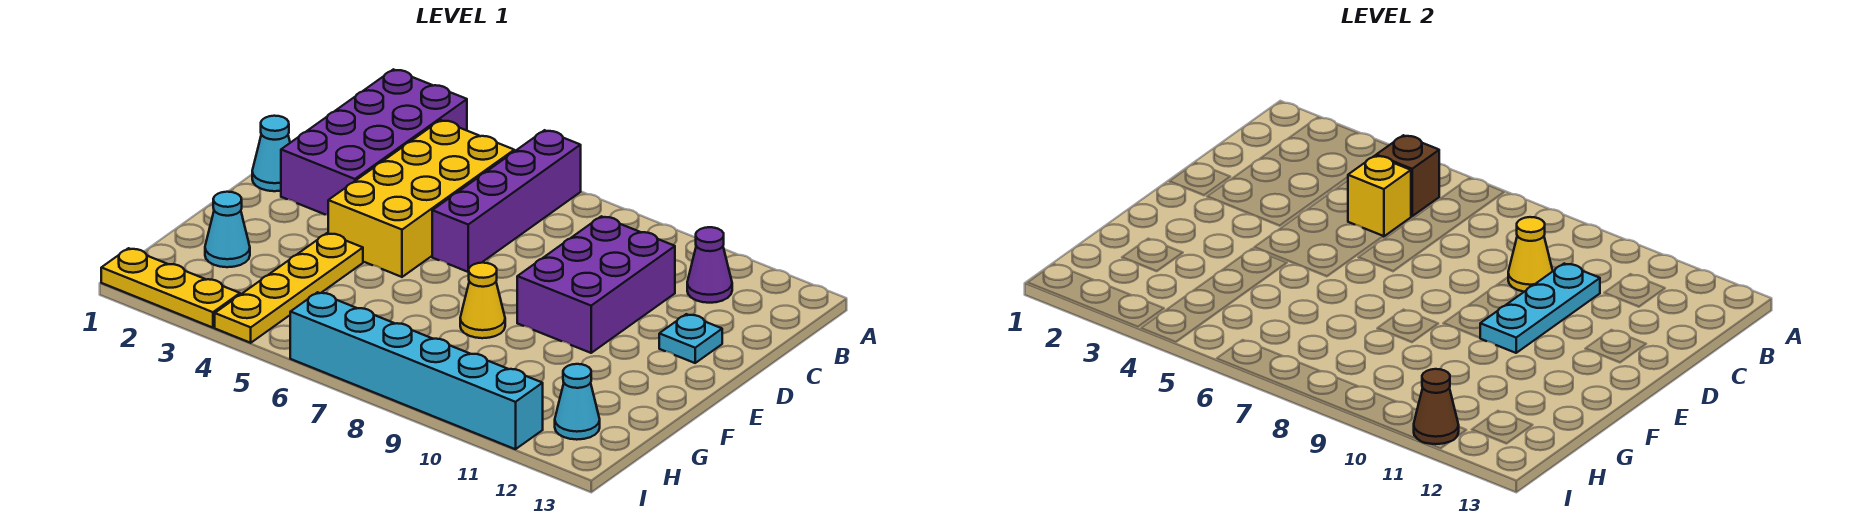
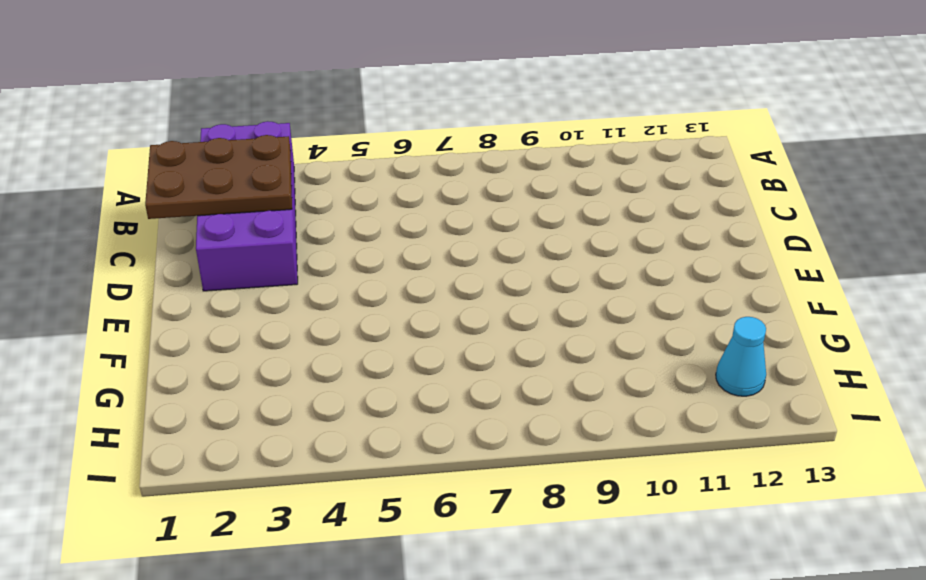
brown 2x3 plate [145,135,292,219] -> none
none -> purple 1x4 brick [432,130,581,272]
none -> yellow 2x4 brick [328,120,514,277]
none -> purple 1x1 cone [687,227,732,303]

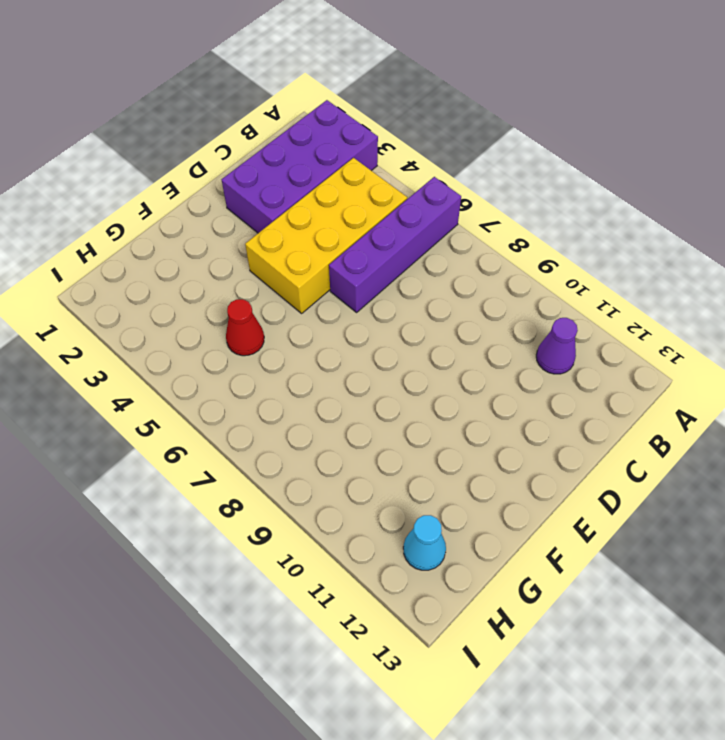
red 1x1 cone [226,299,264,356] -> none
none -> purple 2x3 brick [517,216,675,353]
none -> cyan 1x1 cone [252,116,290,191]
none -> cyan 1x1 plate [659,314,722,363]

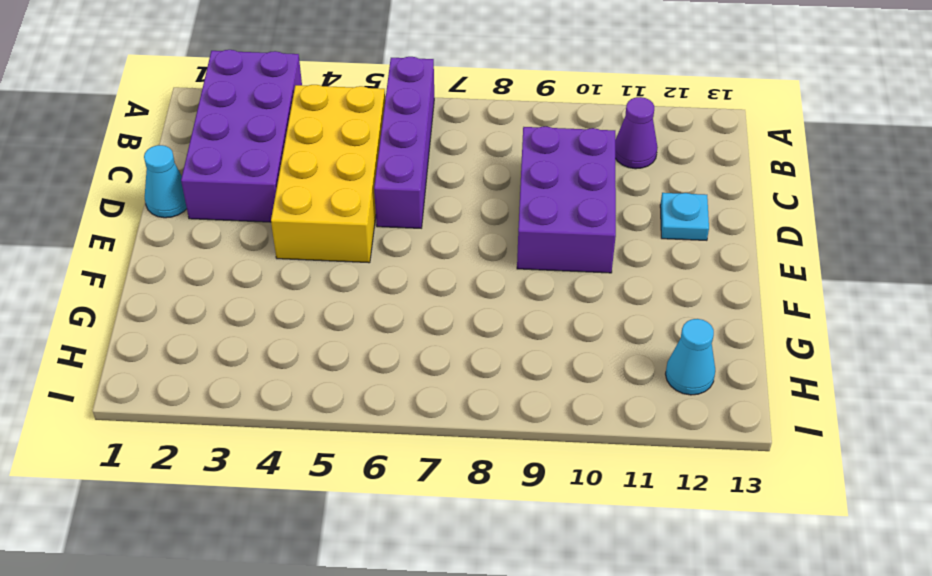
none -> yellow 1x4 plate [215,233,363,343]
none -> yellow 1x1 cone [460,263,505,338]
none -> cyan 1x1 cone [205,192,250,267]

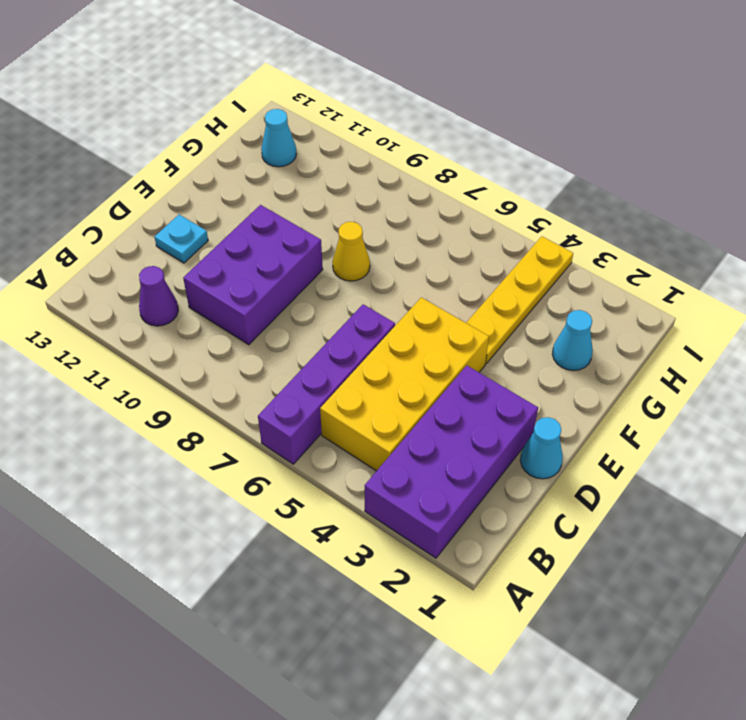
none -> yellow 1x3 plate [101,248,240,328]
none -> cyan 1x6 brick [290,292,543,449]
none -> brown 1x1 brick [1376,135,1439,216]

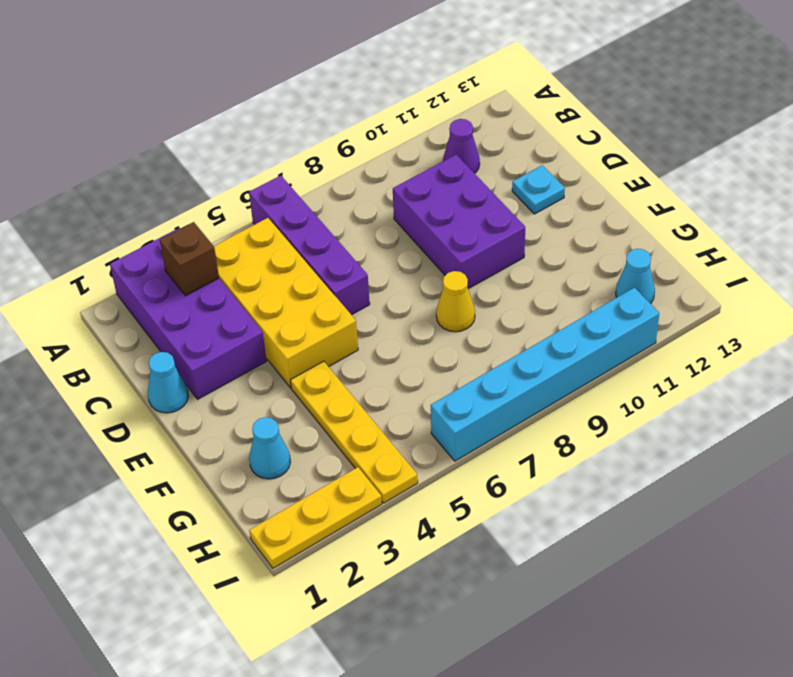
brown 1x1 brick [160,222,219,296] -> brown 1x1 brick moved to [1376,135,1439,216]
none -> yellow 1x1 brick [1348,156,1411,237]
none -> yellow 1x1 cone [1508,217,1553,292]
none -> cyan 1x3 plate [1480,264,1600,353]

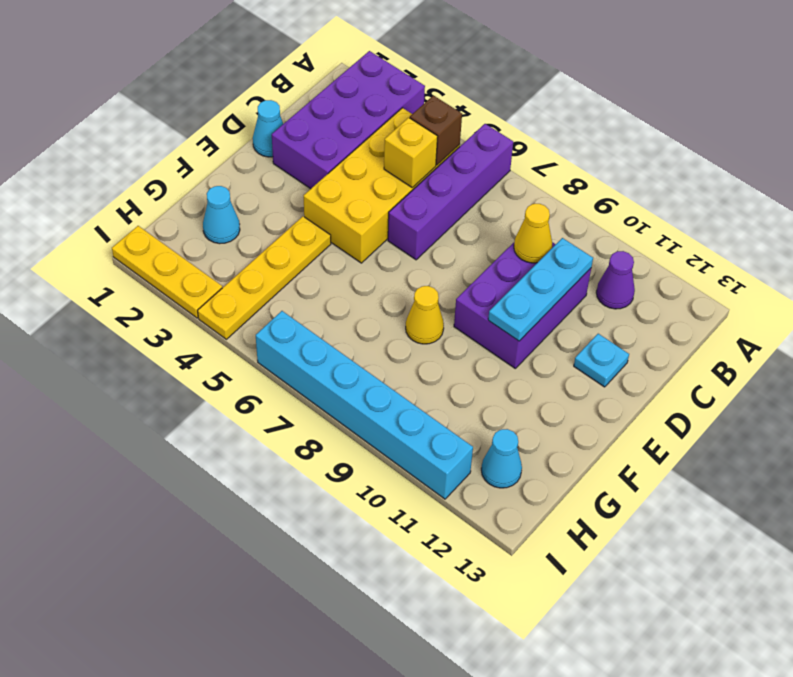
none -> brown 1x1 cone [1414,369,1459,444]

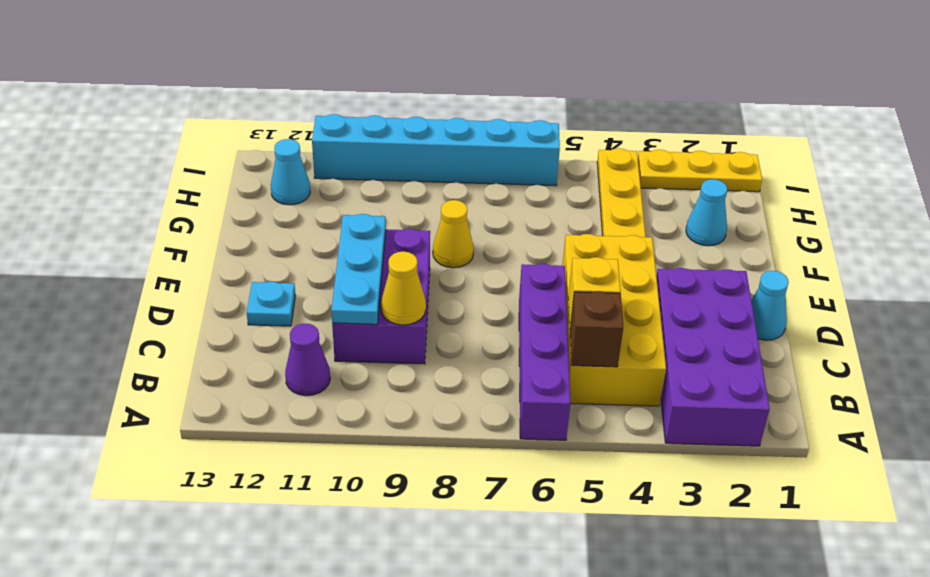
none -> brown 1x1 cone [1414,369,1459,444]

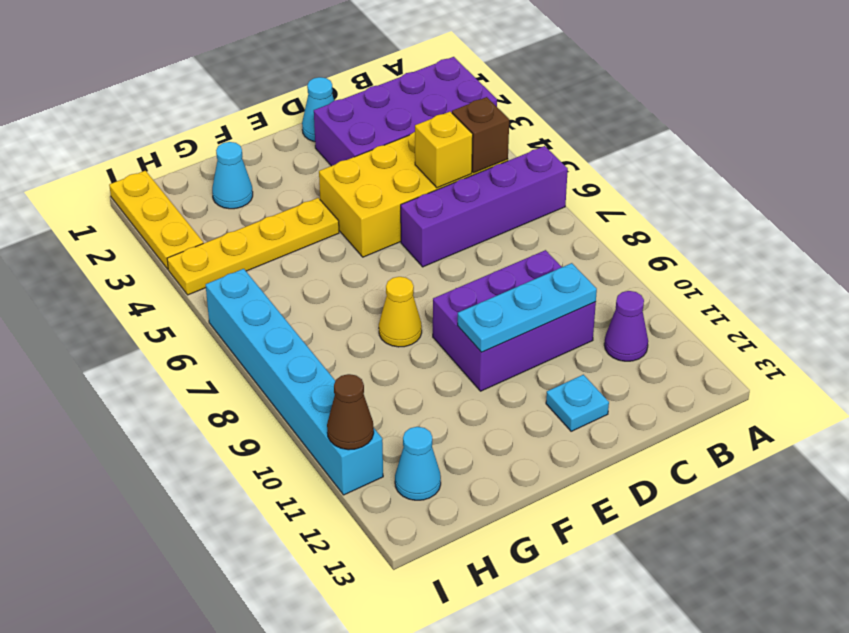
none -> yellow 1x1 cone [1508,217,1553,292]

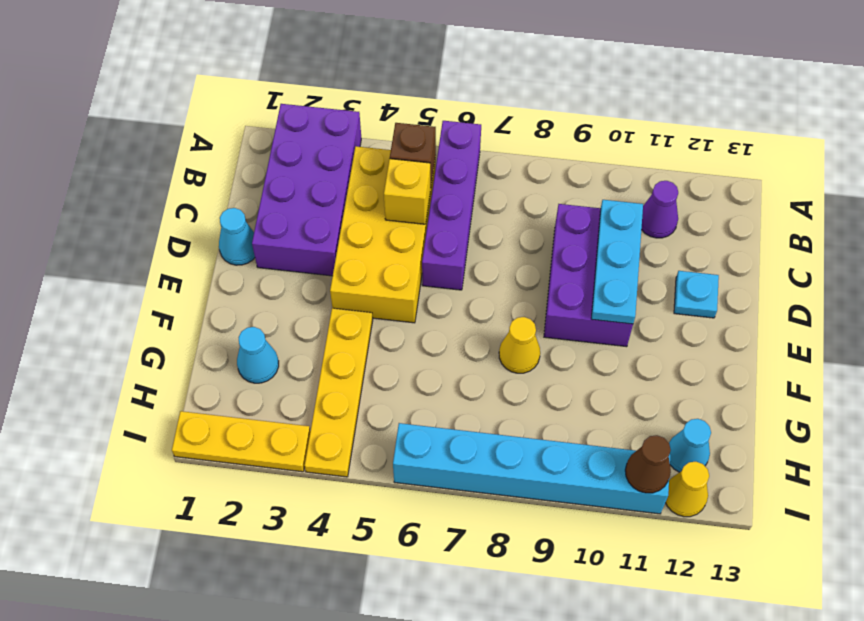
yellow 1x1 cone [666,462,709,517] -> yellow 1x1 cone moved to [1508,217,1553,292]

